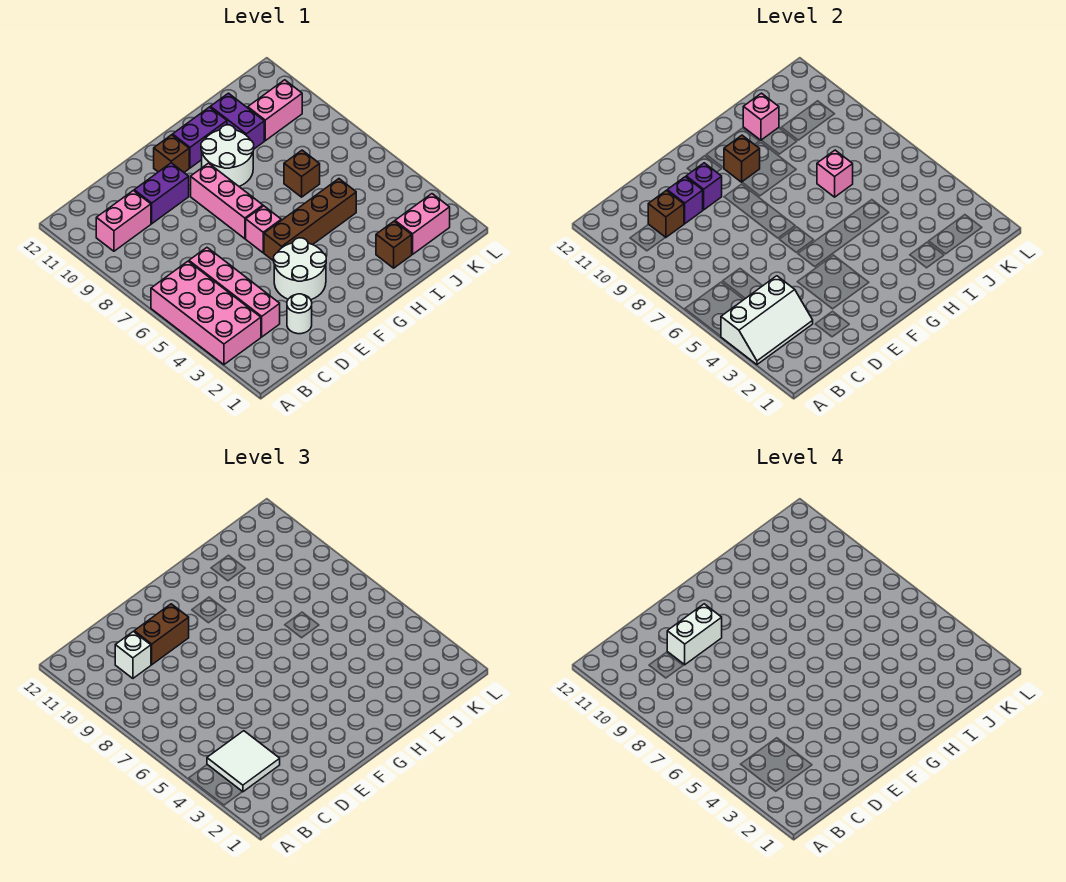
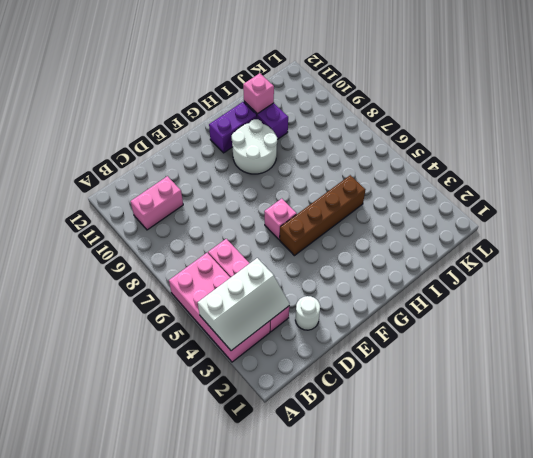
none -> purple 1x2 brick [134,163,189,224]
none -> white 2x2 round brick [274,238,326,300]
none -> pink 1x3 brick [191,163,263,239]

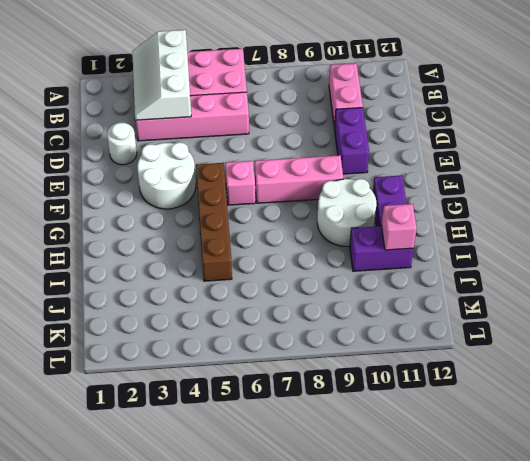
none -> brown 1x1 brick [154,135,189,172]
none -> brown 1x1 brick [376,221,412,268]
none -> brown 1x1 brick [284,150,320,197]

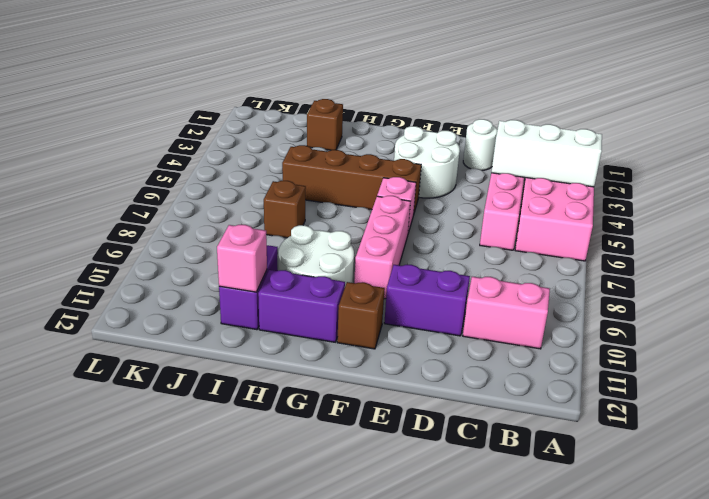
none -> pink 1x2 brick [395,194,450,254]
none -> pink 1x2 brick [248,80,302,141]
none -> brown 1x1 brick [648,190,684,238]

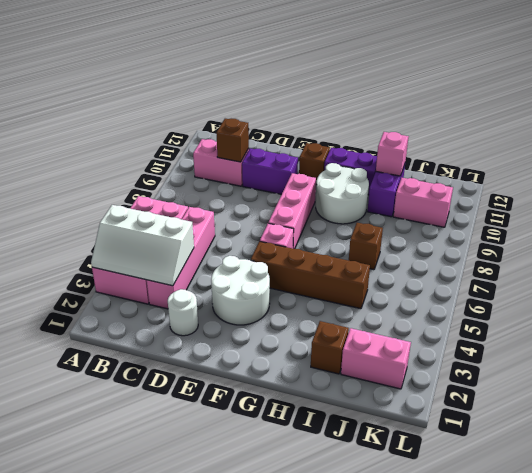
none -> purple 1x1 brick [667,177,703,224]
none -> purple 1x1 brick [686,163,722,210]
none -> brown 1x1 brick [724,135,760,182]

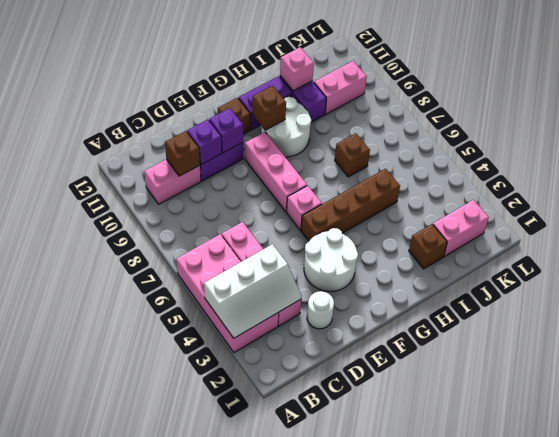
none -> pink 1x1 brick [817,150,853,197]
none -> white 2x2 tile [207,731,280,792]
none -> white 1x1 brick [115,631,151,678]

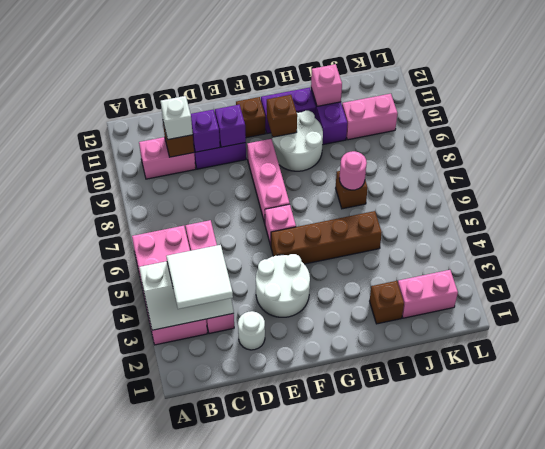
pink 1x1 round brick [339,151,367,190] -> pink 1x1 brick [817,150,853,197]
none -> brown 1x2 brick [134,604,189,665]
none -> white 1x2 brick [667,604,722,665]

